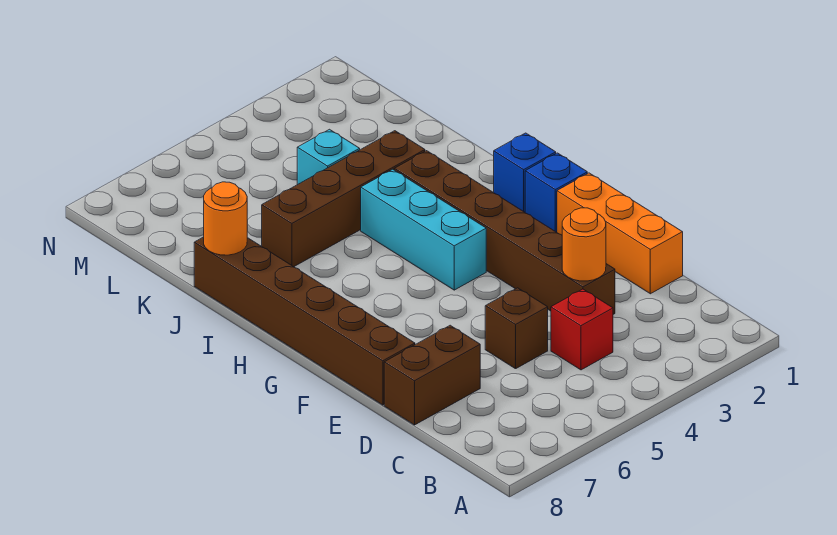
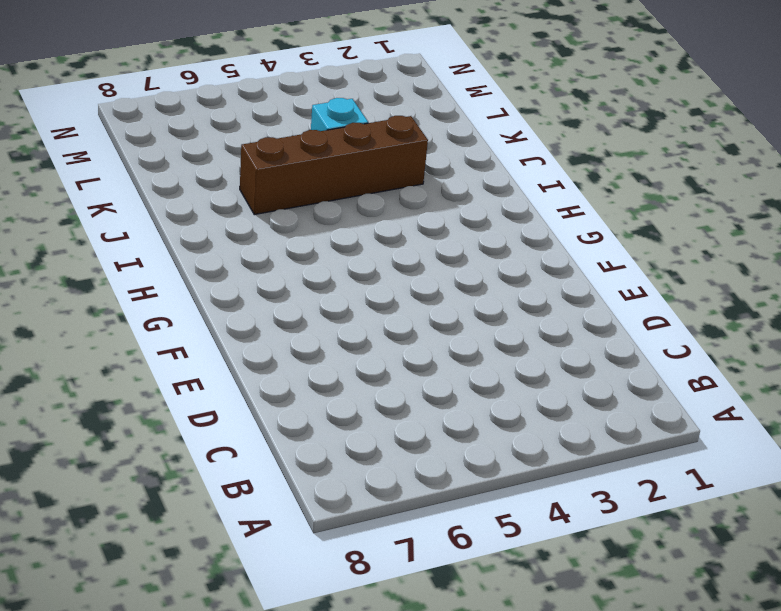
none -> red 1x1 brick [551,289,613,370]
none -> orange 1x3 brick [557,173,683,294]
none -> brown 1x6 brick [394,151,615,314]

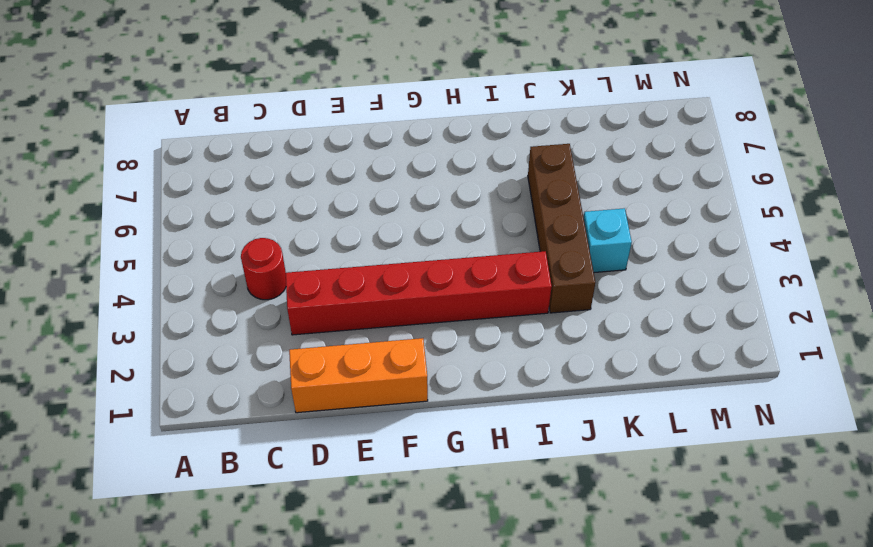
red 1x1 round brick [241,238,286,300] -> red 1x1 brick [551,289,613,370]
red 1x6 brick [286,251,552,335] -> brown 1x6 brick [394,151,615,314]
none -> brown 1x1 brick [485,288,548,369]
none -> brown 1x2 brick [384,325,480,425]
none -> brown 1x6 brick [194,237,415,405]

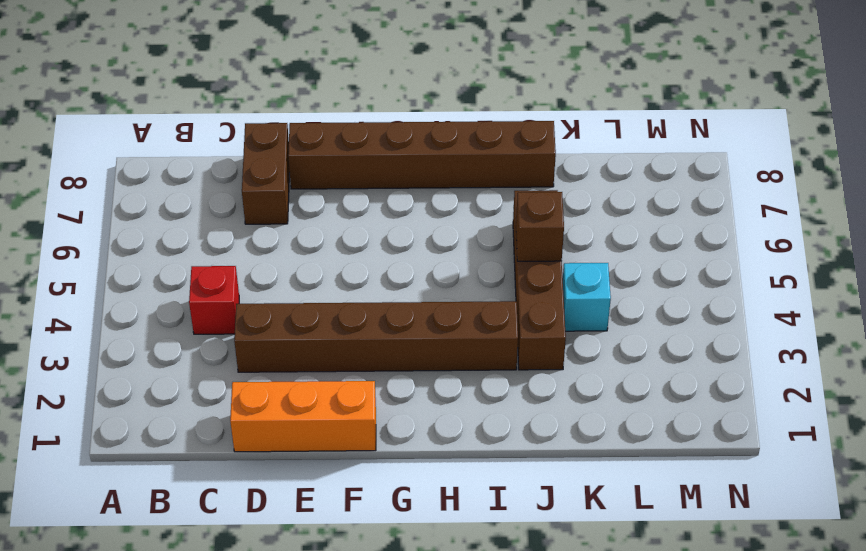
brown 1x1 brick [516,192,564,261] -> brown 1x1 brick moved to [485,288,548,369]
none -> blue 1x1 brick [525,153,587,232]
none -> cyan 1x3 brick [361,169,486,290]
none -> blue 1x1 brick [494,133,556,212]

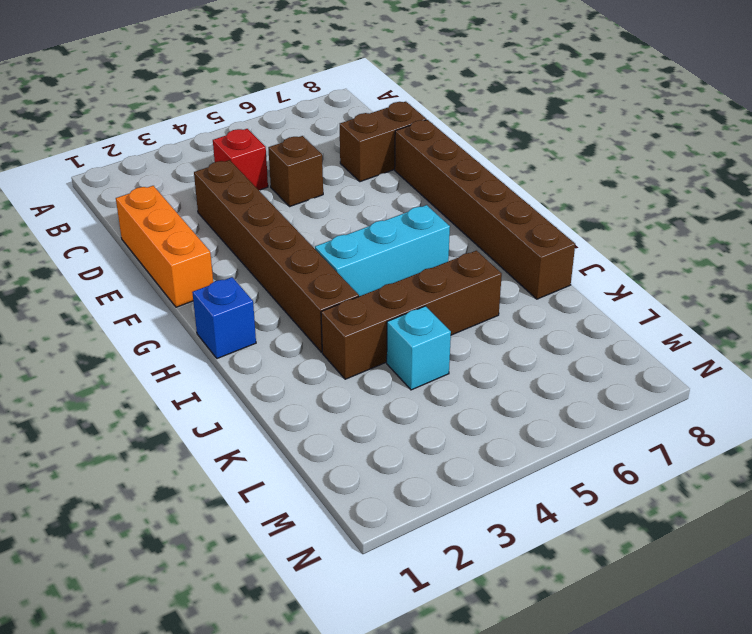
cyan 1x3 brick [315,205,450,296] -> cyan 1x3 brick turned to [361,169,486,290]
none -> blue 1x1 brick [525,153,587,232]
none -> orange 1x1 round brick [562,208,606,281]
none -> orange 1x1 round brick [204,182,247,255]

